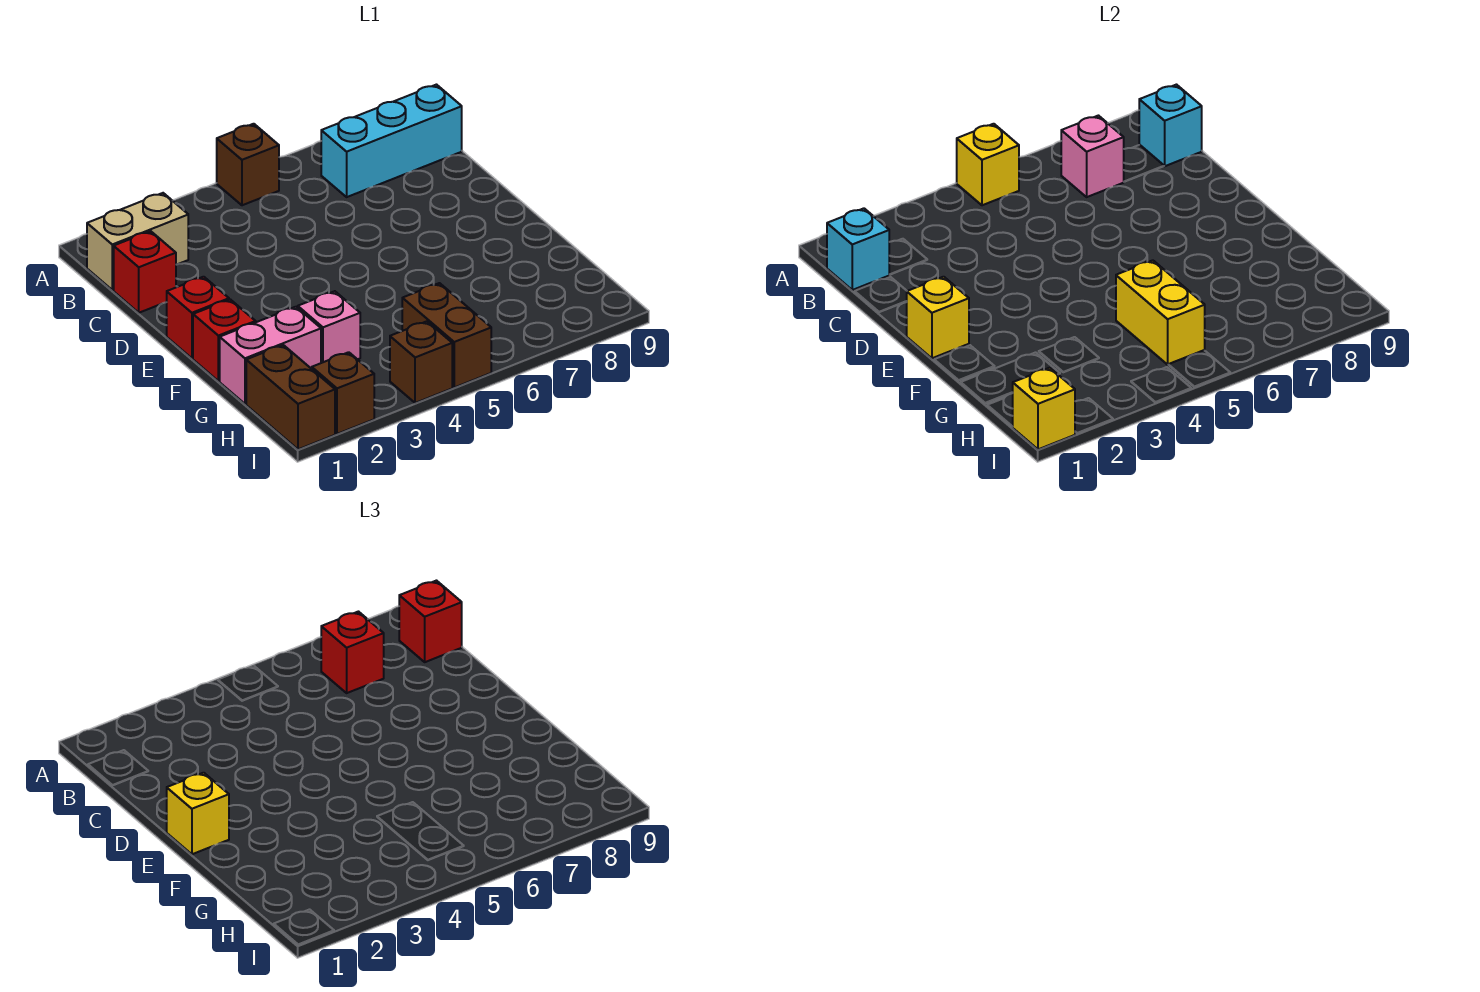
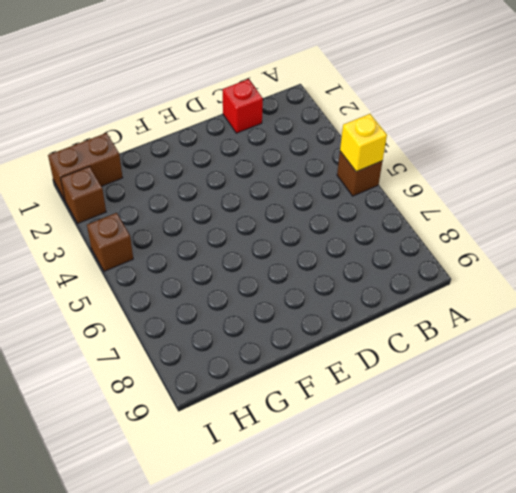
none -> tan 1x2 brick [87,193,188,290]
none -> cyan 1x3 brick [321,85,462,197]
none -> red 1x1 brick [167,277,229,358]

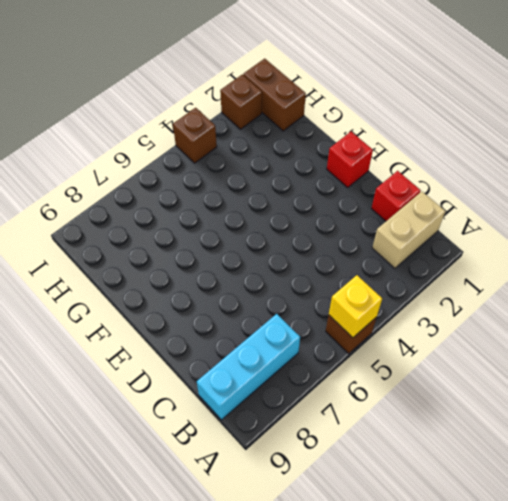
none -> red 1x1 brick [193,299,256,381]
none -> pink 1x2 brick [220,307,321,404]
none -> pink 1x1 brick [298,291,360,363]

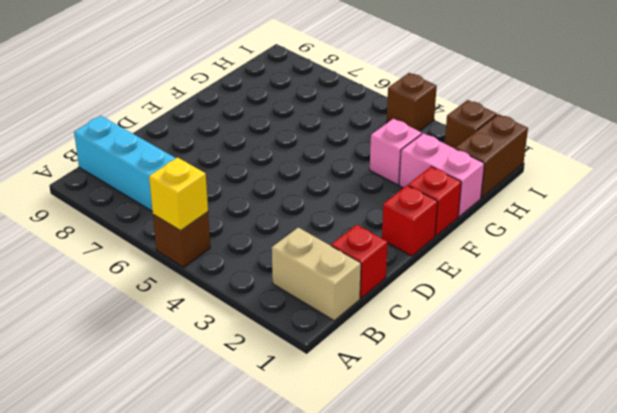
none -> brown 1x2 brick [402,283,491,387]
none -> cyan 1x1 brick [827,208,889,290]
none -> pink 1x1 brick [1061,116,1124,197]

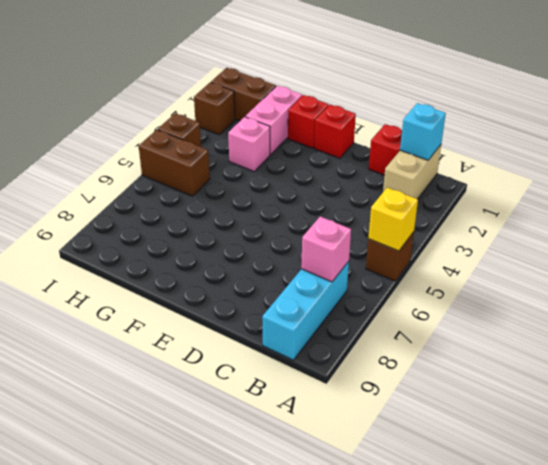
none -> cyan 1x1 brick [1139,85,1202,166]
none -> yellow 1x1 brick [907,277,969,358]
none -> yellow 1x2 brick [1116,260,1205,365]

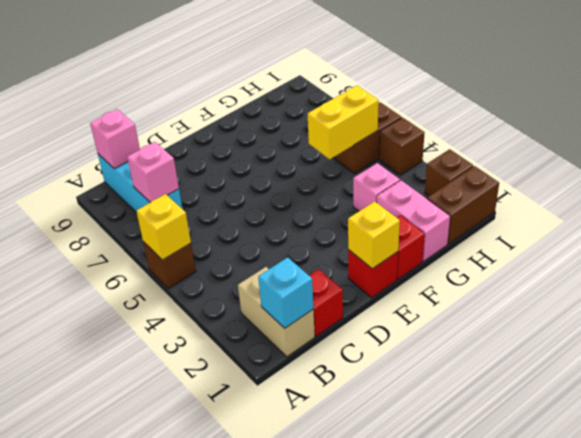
pink 1x1 brick [90,109,140,169] -> cyan 1x1 brick [1139,85,1202,166]
none -> yellow 1x1 brick [1012,368,1075,449]
none -> red 1x1 brick [321,612,384,693]
none -> red 1x1 brick [399,581,462,662]

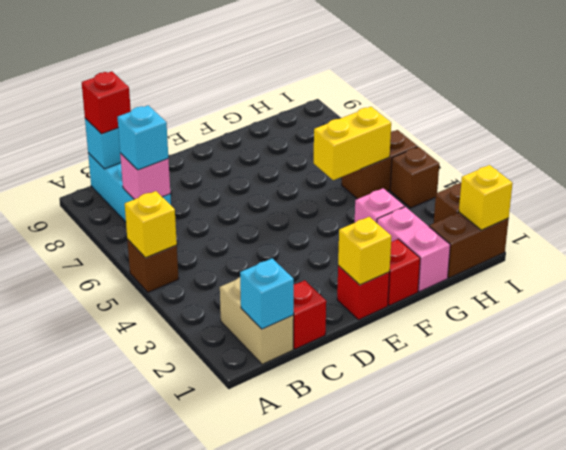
cyan 1x1 brick [117,105,168,170] -> red 1x1 brick [321,612,384,693]
none -> yellow 1x1 brick [167,773,229,854]

